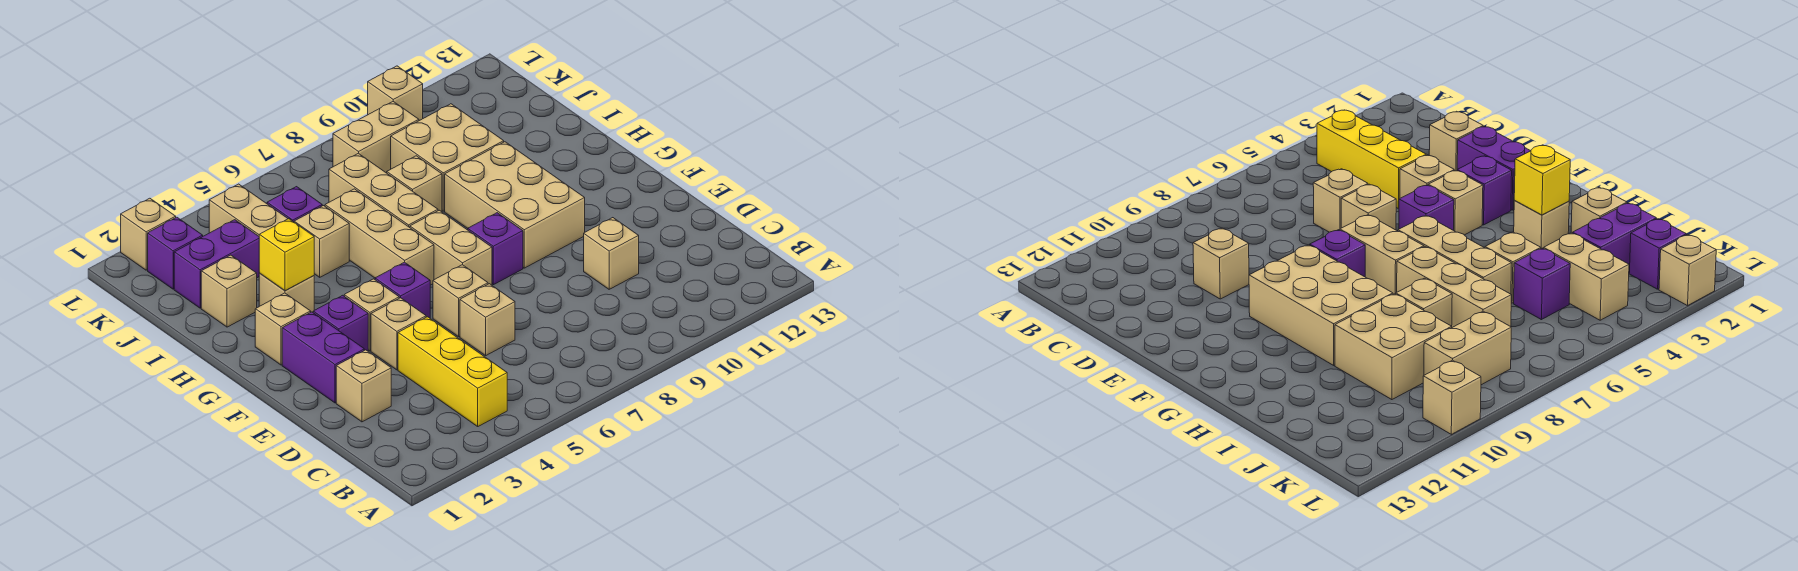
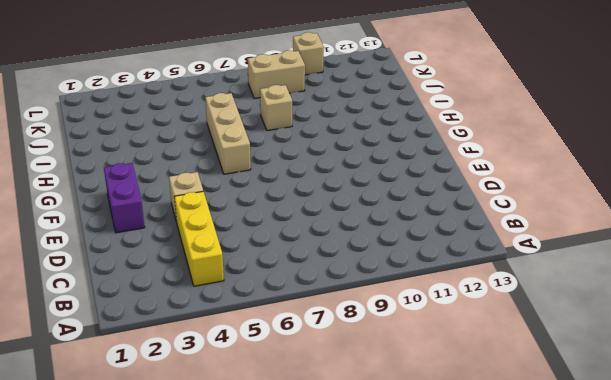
none -> tan 1x1 brick [336,350,391,422]
none -> tan 1x1 brick [460,284,515,356]
none -> tan 1x1 brick [584,218,639,289]

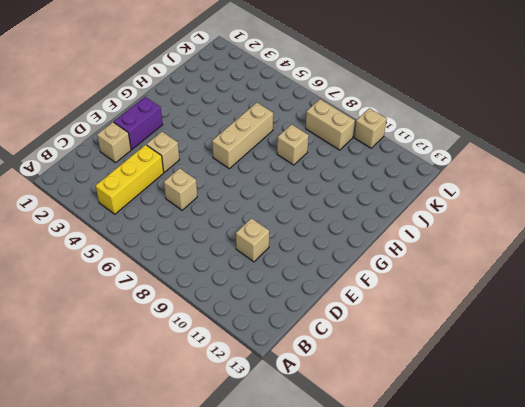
none -> tan 1x1 brick [433,265,488,337]
none -> purple 1x1 brick [313,295,368,351]
none -> tan 1x1 brick [344,279,399,351]

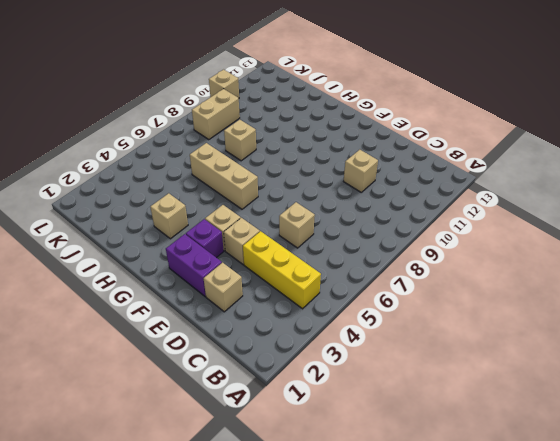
none -> tan 1x1 brick [433,265,488,337]
none -> purple 1x1 brick [375,262,430,318]
none -> tan 1x2 brick [410,210,492,285]

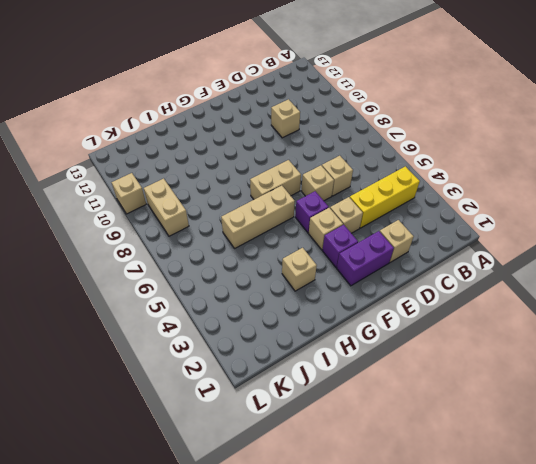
none -> purple 1x1 brick [468,213,523,285]
none -> tan 2x3 brick [445,142,585,268]
none -> tan 1x1 brick [255,293,311,365]

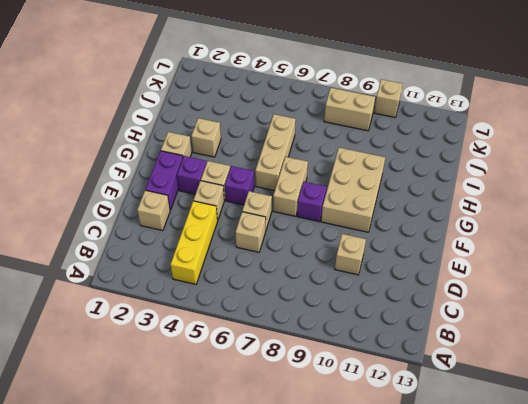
none -> tan 1x3 brick [329,153,438,228]
none -> tan 1x1 brick [201,255,257,327]
none -> tan 1x1 brick [294,206,349,277]

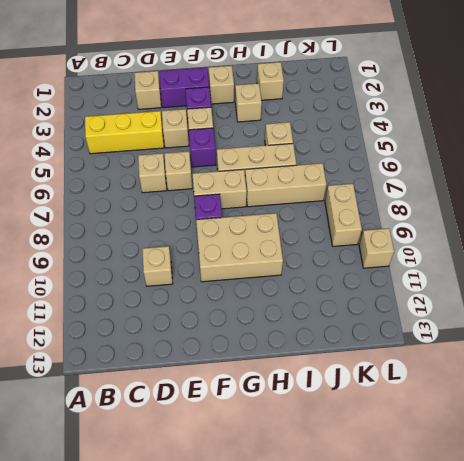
none -> tan 1x1 brick [387,156,442,212]
none -> tan 2x2 brick [391,104,504,211]
none -> purple 1x2 brick [174,220,259,308]

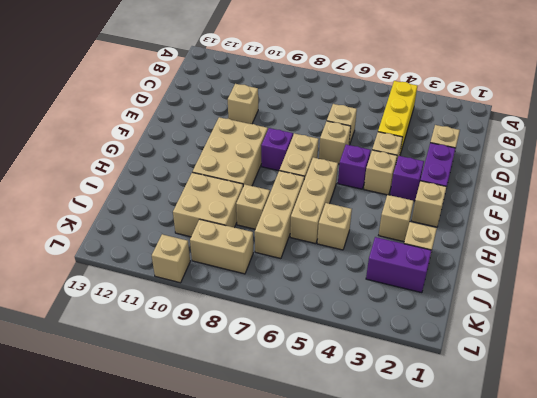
none -> tan 1x2 brick [209,184,288,236]
none -> purple 1x1 brick [267,187,322,222]
none -> purple 1x1 brick [148,217,203,289]

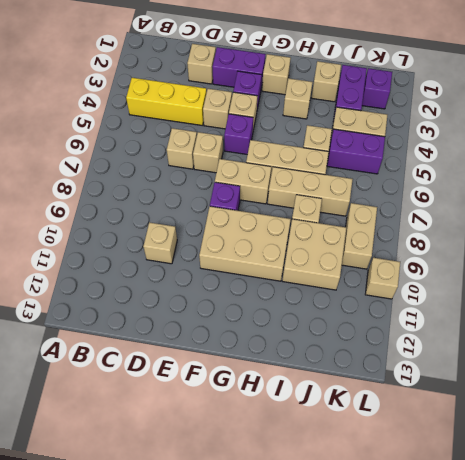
purple 1x2 brick [327,129,385,174] -> purple 1x1 brick [267,187,322,222]
none -> tan 1x1 brick [121,198,176,270]
none -> yellow 1x1 brick [259,219,314,291]

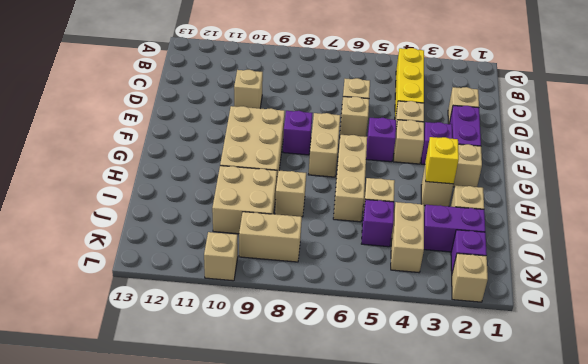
none -> tan 1x3 brick [329,153,438,228]

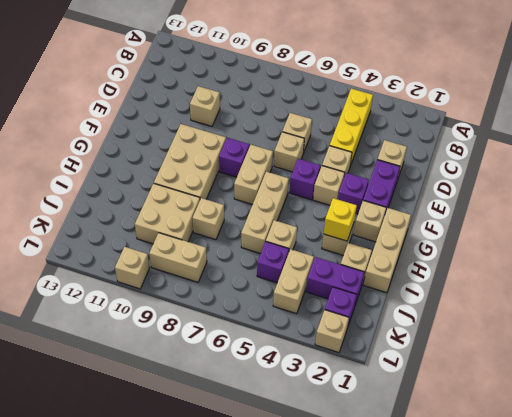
tan 1x3 brick [364,208,411,293] -> tan 1x3 brick moved to [329,153,438,228]

